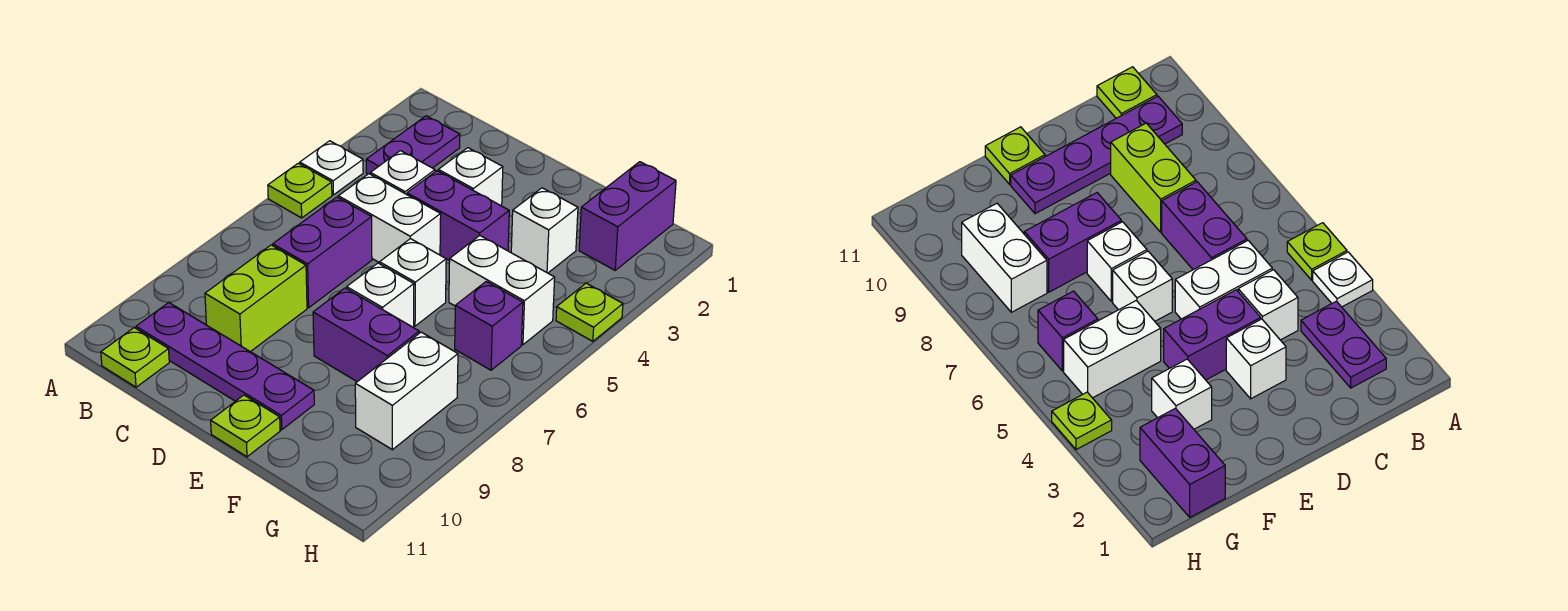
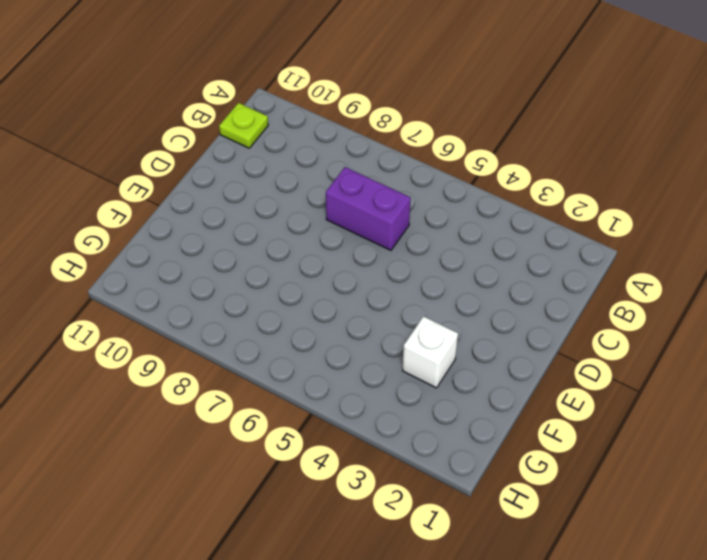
none -> white 1x1 plate [300,141,363,195]
none -> lime 1x1 plate [268,163,332,218]
none -> purple 1x2 plate [366,116,460,174]

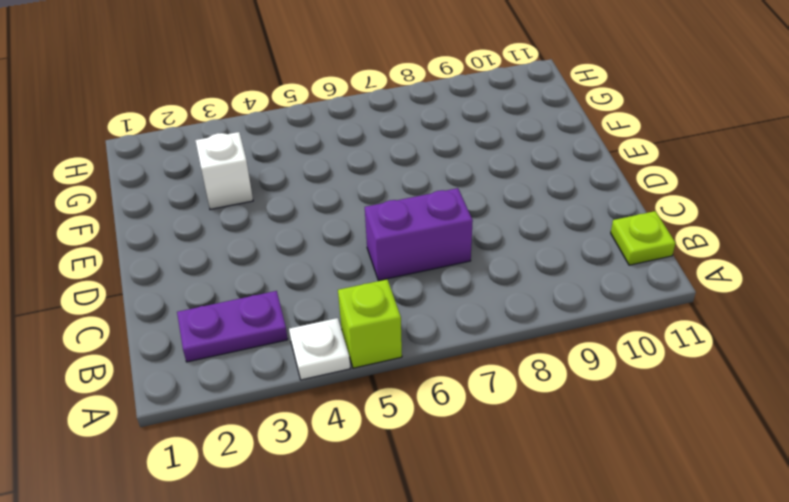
lime 1x1 brick [338,279,402,368] -> lime 1x1 plate [268,163,332,218]
none -> purple 1x4 plate [136,303,314,430]
none -> white 1x1 brick [370,151,435,195]
none -> white 1x2 brick [338,174,441,263]

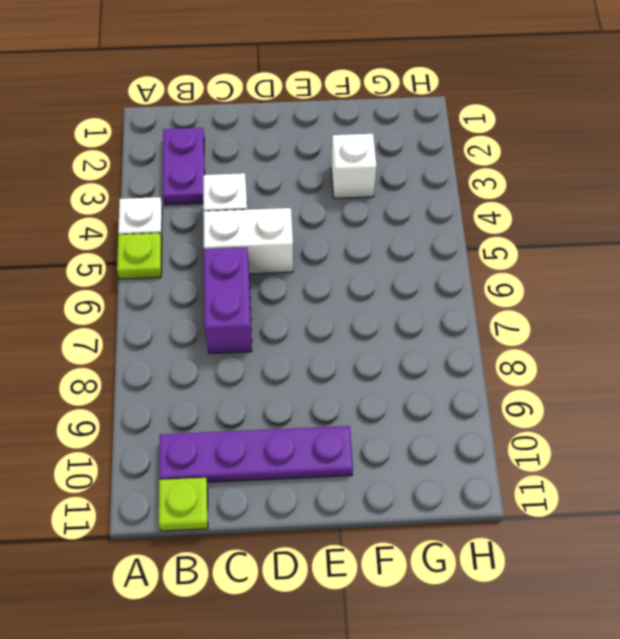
none -> lime 1x2 brick [205,245,307,352]
none -> white 1x1 brick [438,148,503,206]
none -> purple 1x2 brick [407,171,509,261]

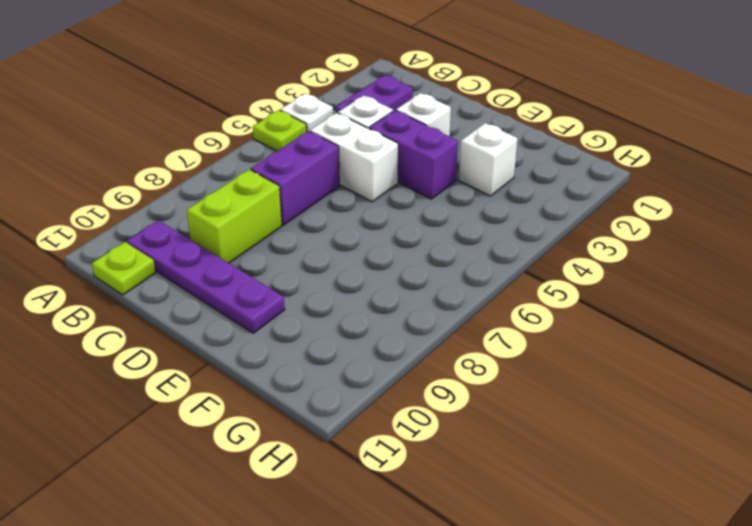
none -> white 1x1 brick [380,239,446,326]
none -> white 1x1 brick [347,263,414,328]
none -> purple 1x2 brick [313,288,419,382]

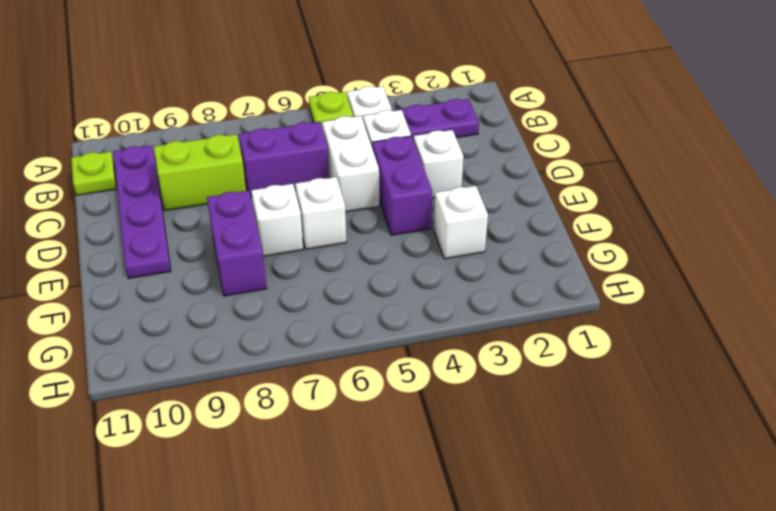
none -> lime 1x1 plate [211,395,280,457]
none -> white 1x2 brick [449,236,555,345]
none -> purple 1x2 brick [579,162,676,270]

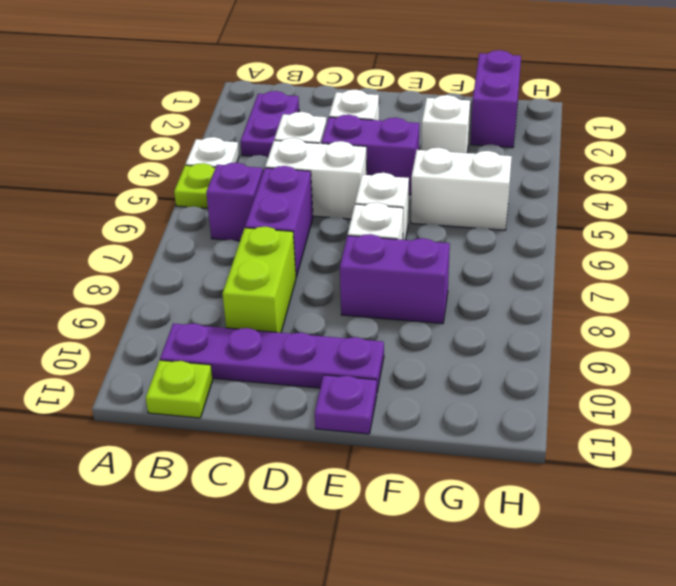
purple 1x1 brick [206,163,263,241] -> purple 1x1 brick moved to [455,282,523,370]
purple 1x1 plate [315,375,377,434] -> lime 1x1 plate [211,395,280,457]
none -> white 1x2 brick [355,332,458,450]
none -> lime 1x1 plate [556,283,623,341]

